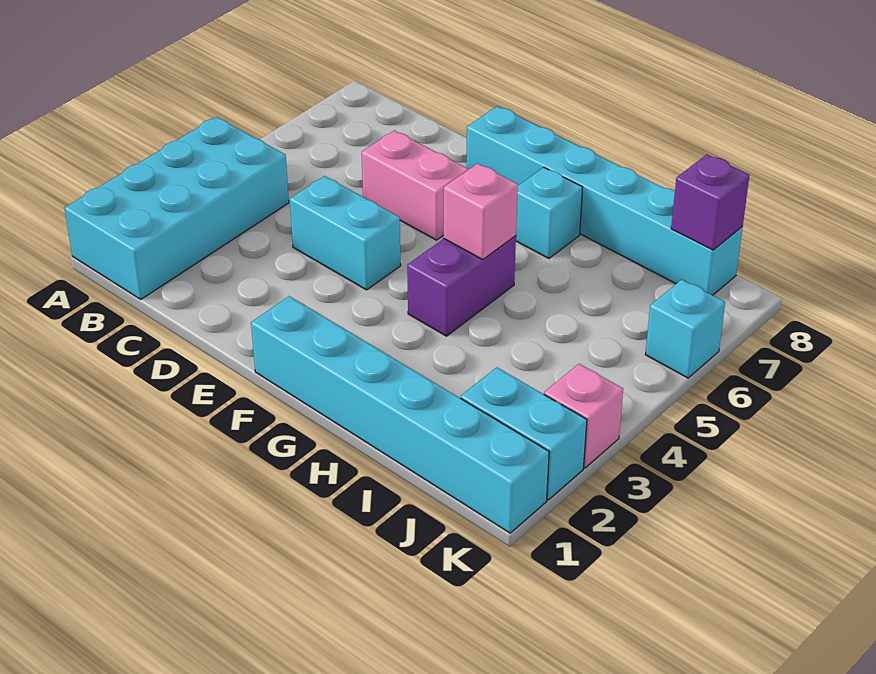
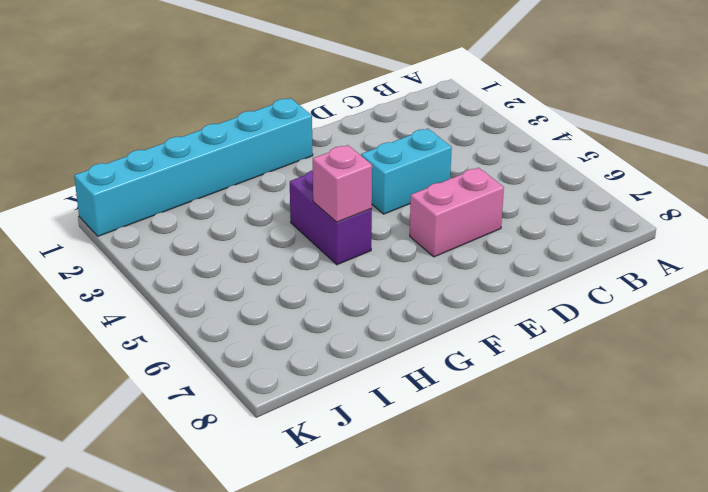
none -> cyan 2x4 brick [65,117,289,299]
none -> cyan 1x6 brick [466,106,743,295]
none -> cyan 1x1 brick [516,167,583,258]

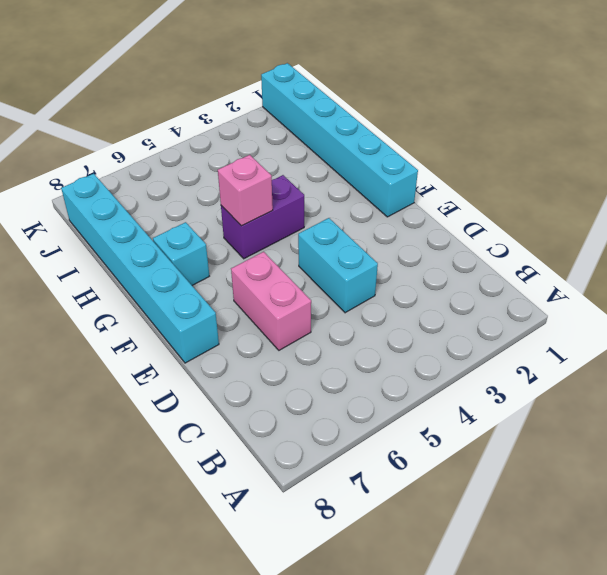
none -> cyan 2x4 brick [65,117,289,299]
none -> cyan 1x2 brick [461,367,587,500]
none -> pink 1x1 brick [544,364,623,468]

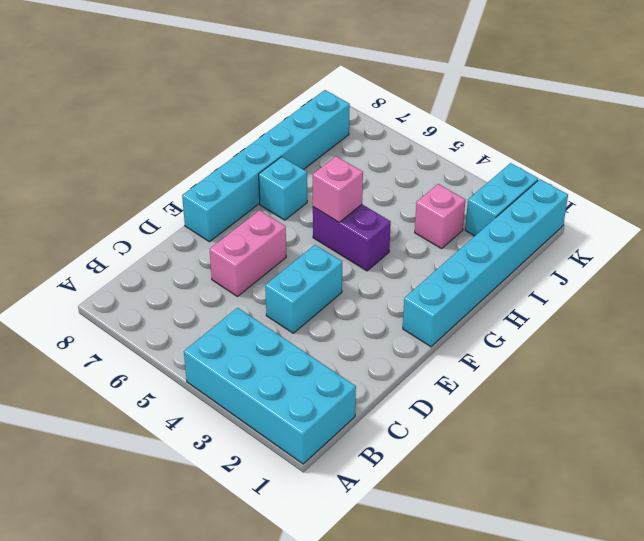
pink 1x1 brick [415,184,465,249] -> pink 1x1 brick moved to [544,364,623,468]
none -> cyan 1x1 brick [645,280,725,378]
none -> purple 1x1 brick [671,155,750,250]

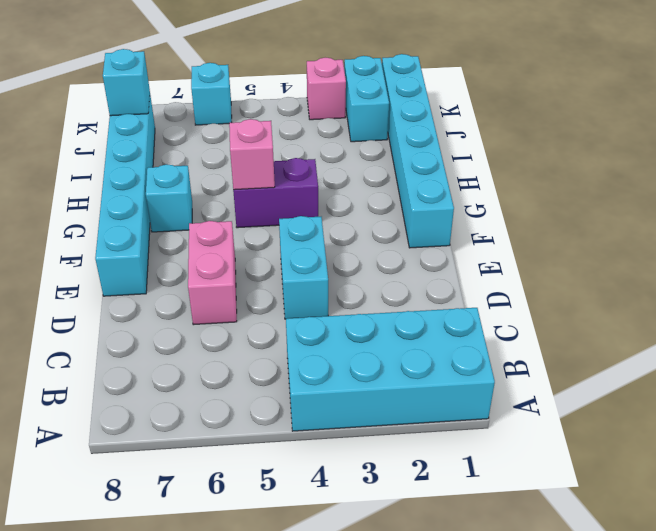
cyan 1x1 brick [103,49,150,116] -> purple 1x1 brick [671,155,750,250]

